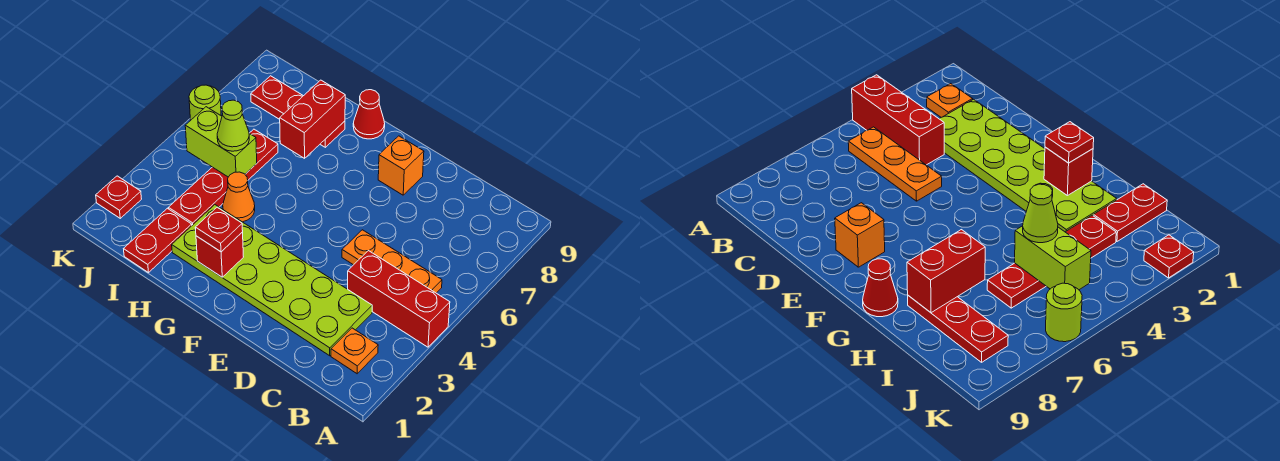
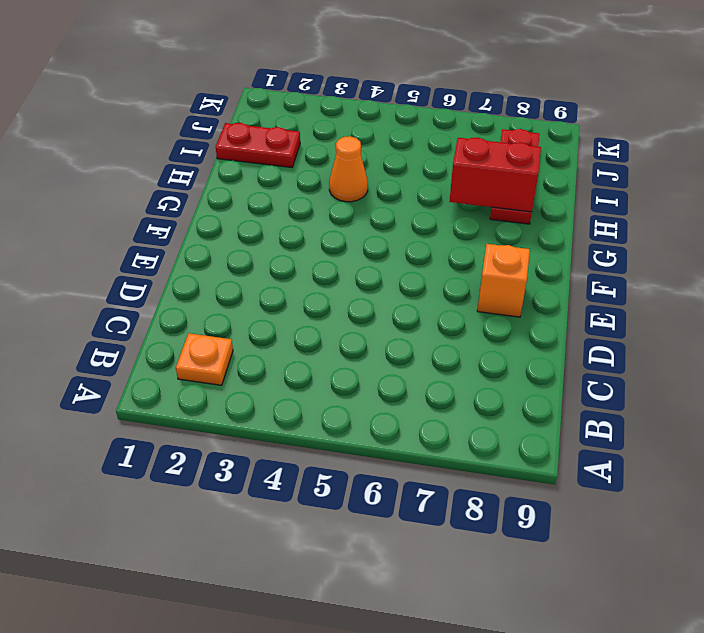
none -> red 1x3 brick [348,251,450,347]
none -> orange 1x3 plate [342,230,442,293]
none -> lime 2x6 plate [172,205,372,356]

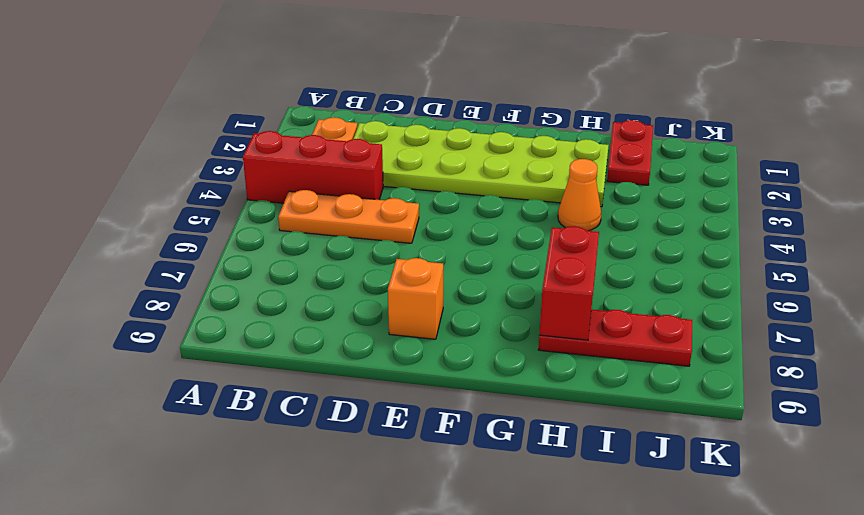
none -> red 1x1 cone [353,90,385,139]
none -> red 1x4 plate [168,129,278,225]
none -> red 1x1 plate [96,176,141,218]

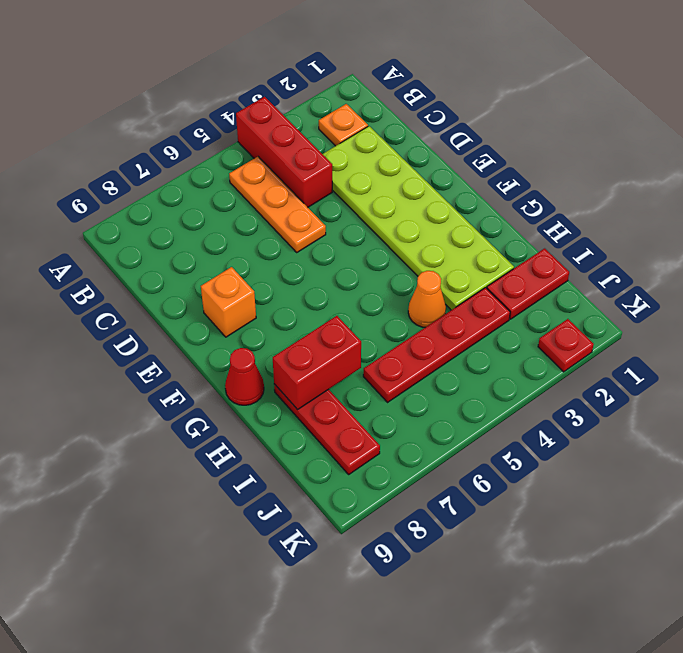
none -> lime 1x1 round brick [189,85,221,120]
none -> red 1x1 brick [196,232,243,277]
none -> lime 1x2 brick [185,107,257,177]

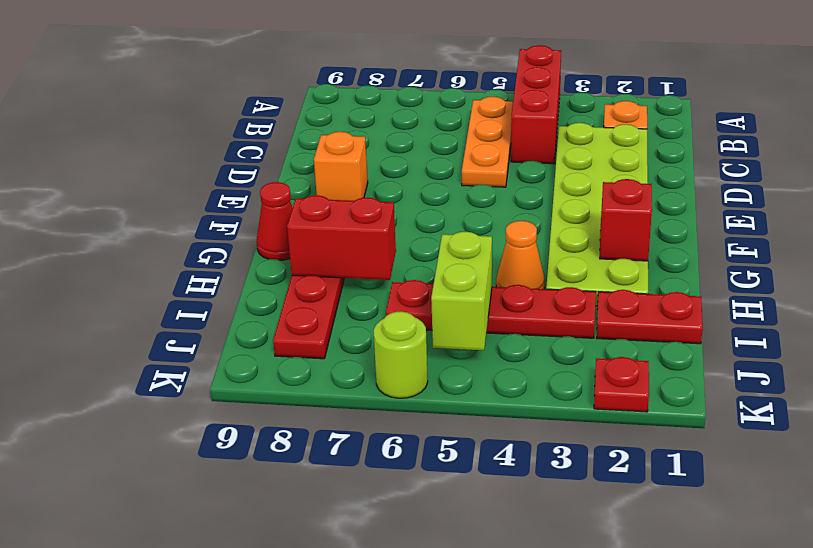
none -> red 1x1 plate [195,207,243,252]
none -> lime 1x1 cone [217,100,249,151]

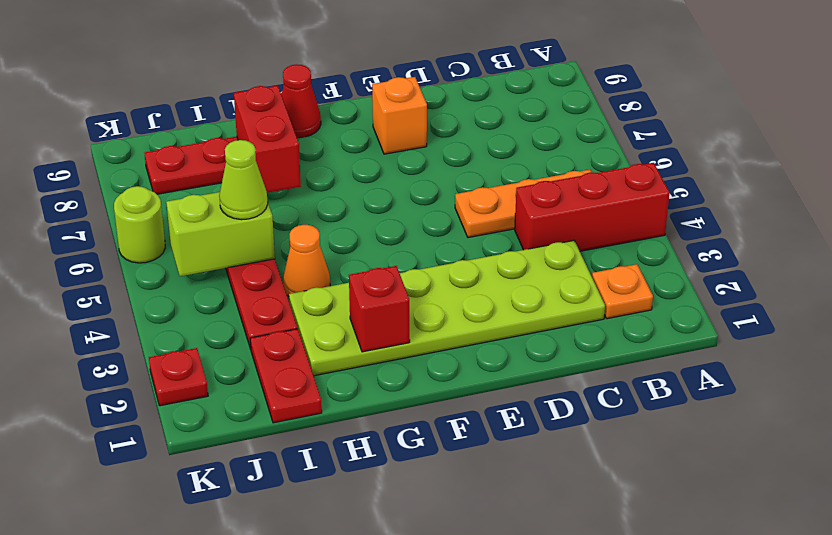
none -> red 1x1 plate [195,207,243,252]

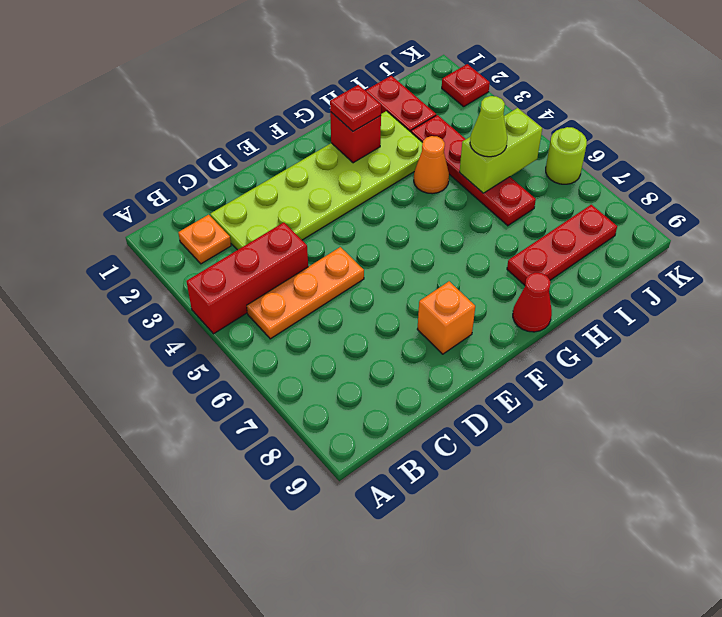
none -> red 1x2 brick [280,80,345,158]

